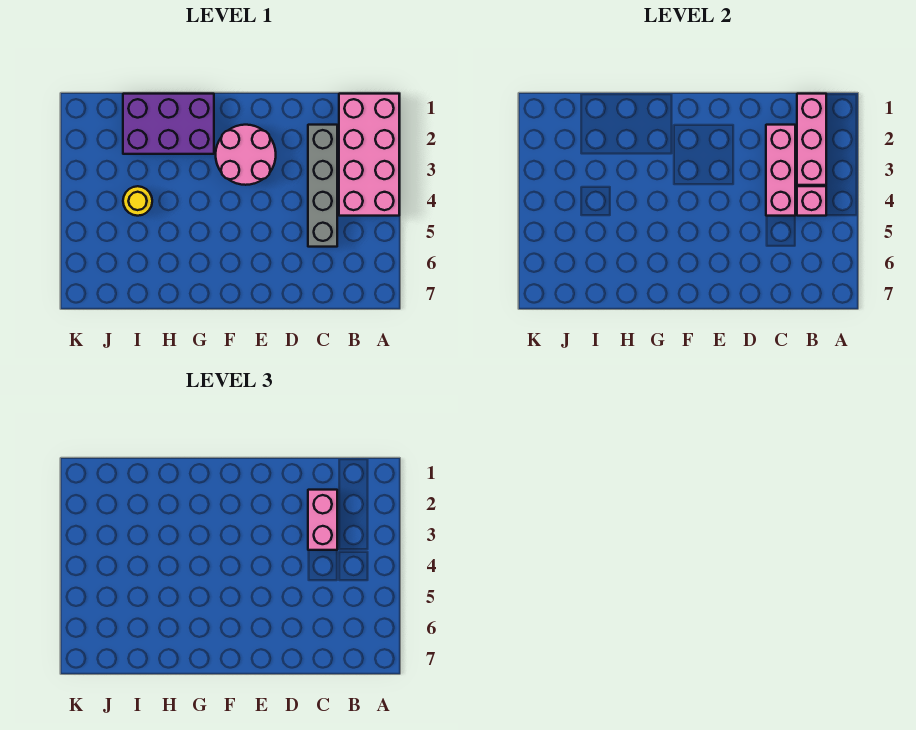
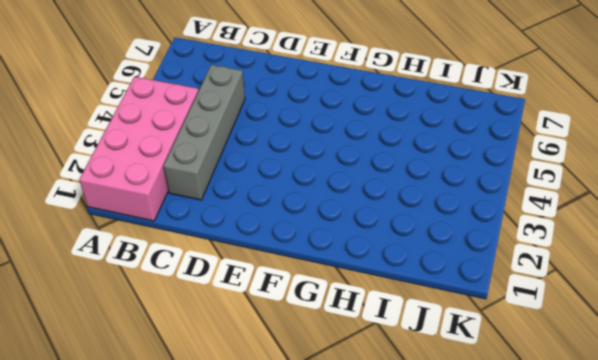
none -> pink 2x2 round brick [216,125,276,185]
none -> purple 2x3 brick [123,94,214,154]

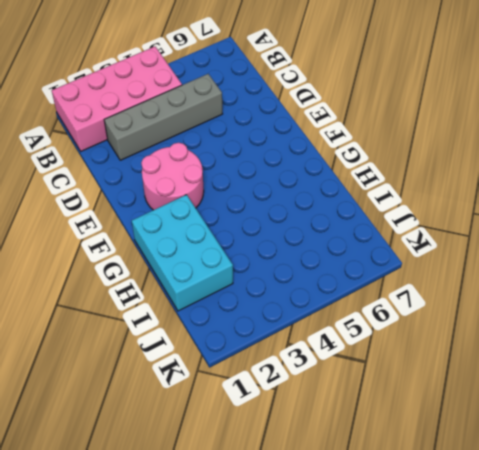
cyan 2x3 brick [131,195,233,311] -> purple 2x3 brick [123,94,214,154]
none -> yellow 1x1 round brick [123,186,152,216]
none -> pink 1x3 brick [797,94,826,185]

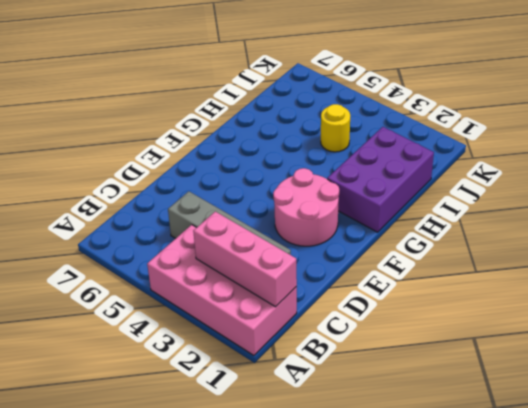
none -> pink 1x1 brick [797,186,826,216]
none -> pink 1x3 brick [766,125,795,216]

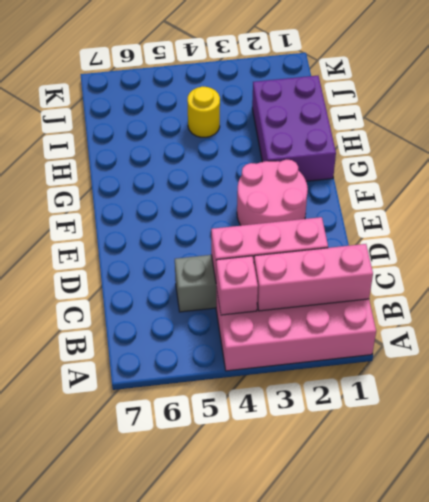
none -> pink 1x2 brick [308,490,337,550]

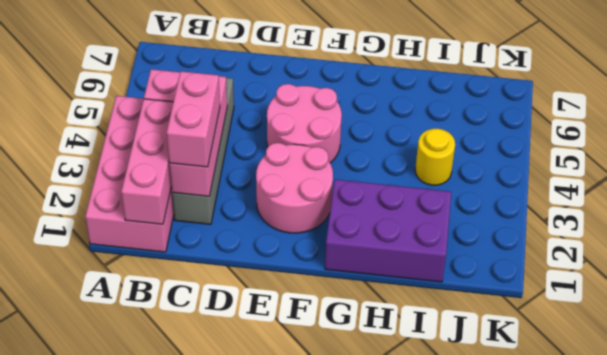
pink 2x2 round brick [267,84,342,163] -> none

